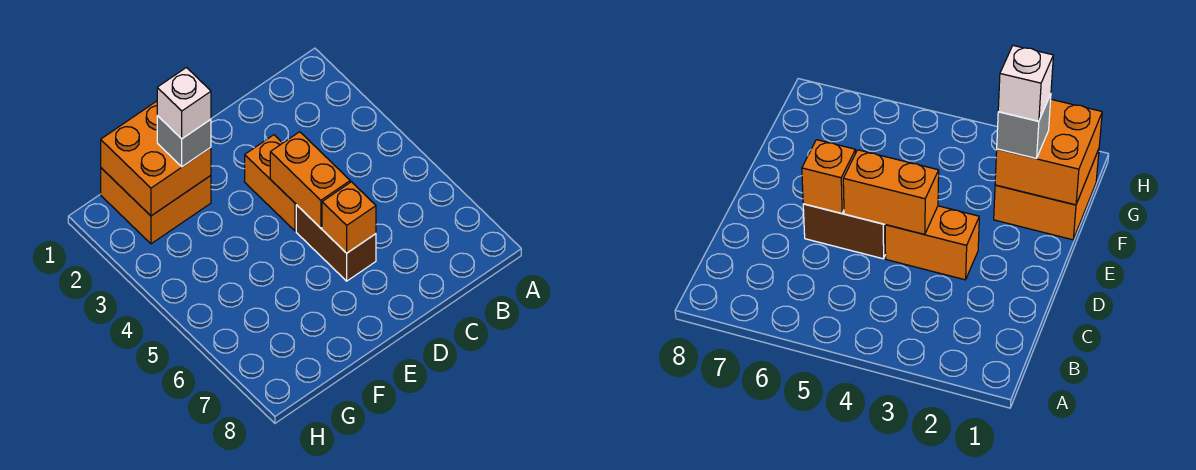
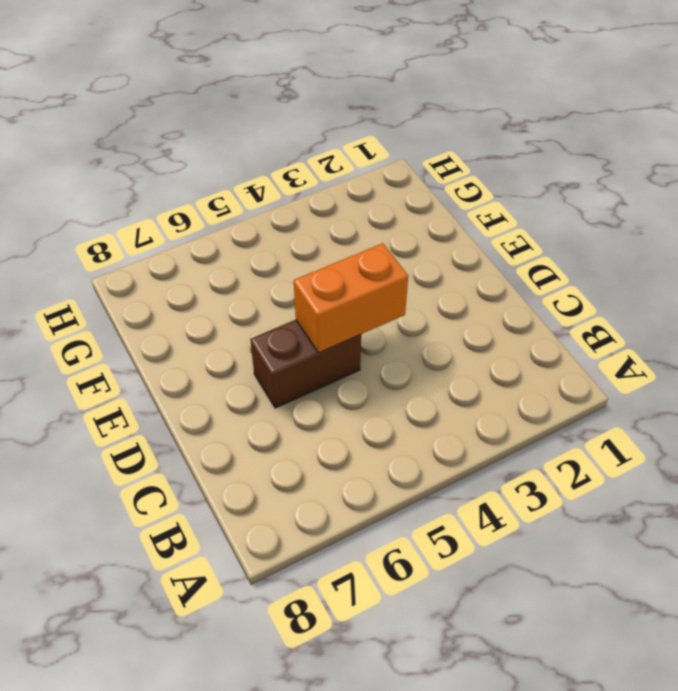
none -> orange 1x2 brick [245,135,296,231]
none -> orange 2x2 brick [101,168,211,244]

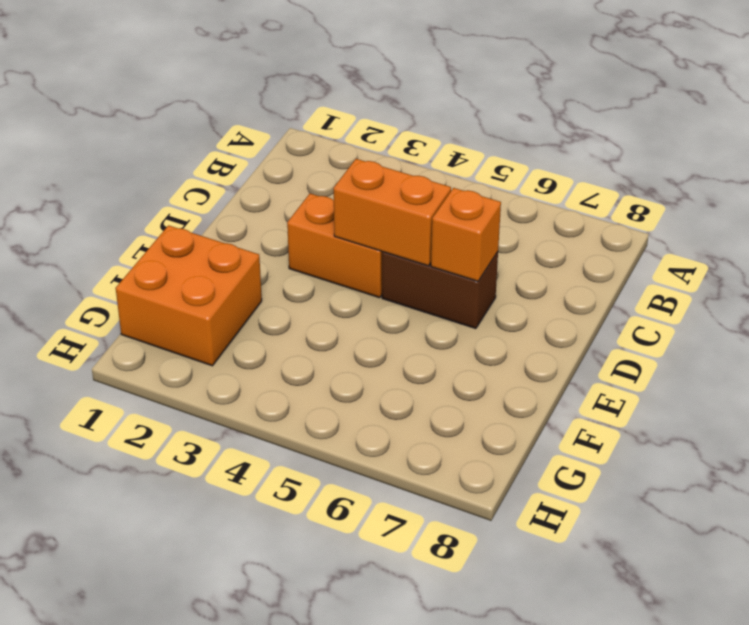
none -> orange 2x2 brick [101,101,211,216]
none -> grey 1x1 brick [157,116,211,167]

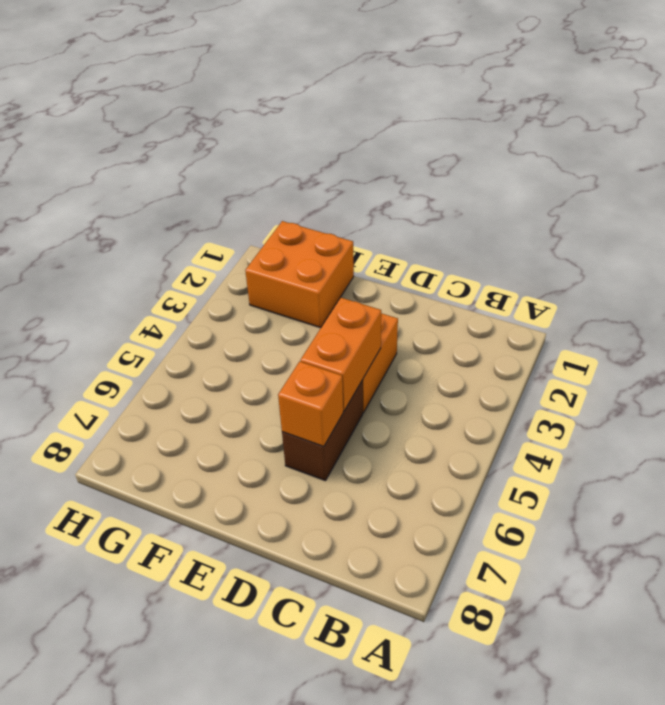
none -> orange 2x2 brick [101,101,211,216]
none -> grey 1x1 brick [157,116,211,167]

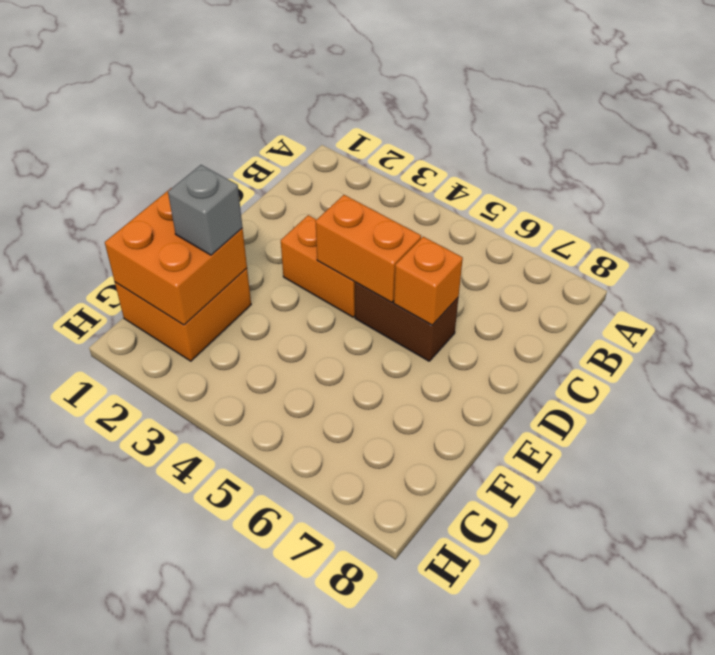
none -> white 1x1 brick [157,68,211,139]

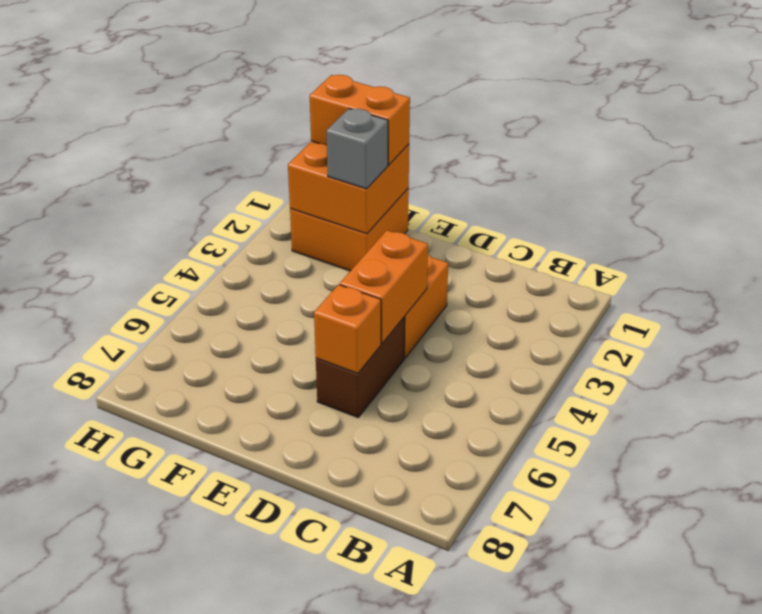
orange 1x2 brick [310,75,410,165] -> none
none -> white 1x1 brick [157,68,211,139]

